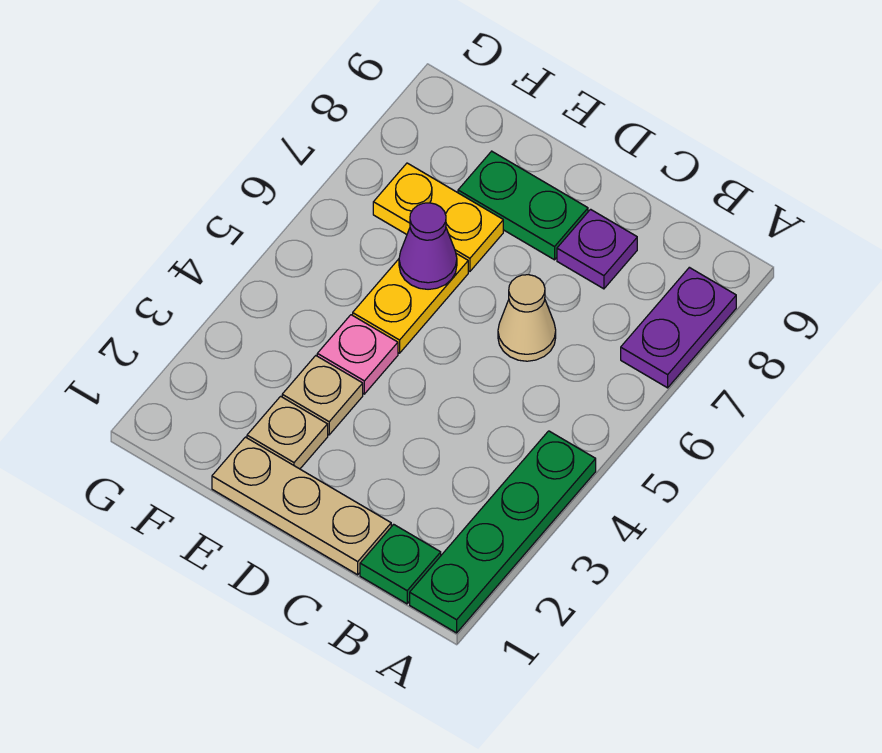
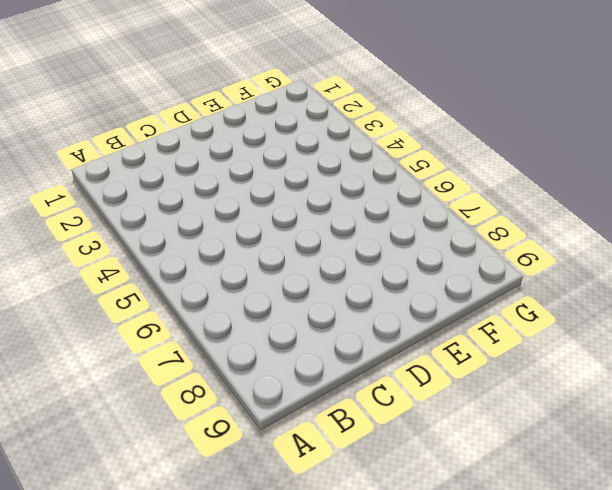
none -> green 1x4 plate [410,431,596,633]
none -> purple 1x2 plate [621,267,736,388]
none -> green 1x1 plate [360,524,441,604]

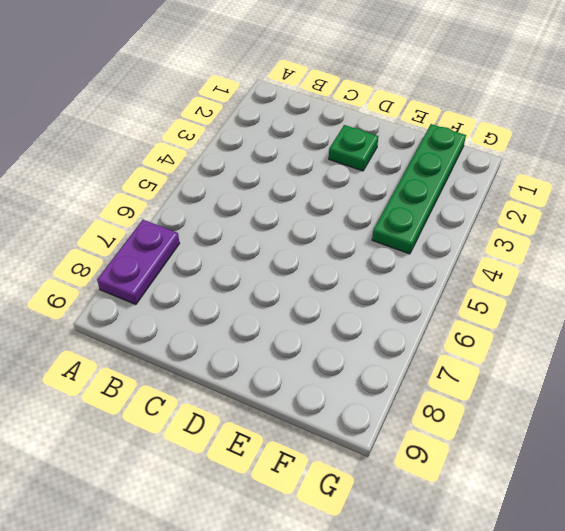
green 1x1 plate [329,125,378,171] -> green 1x1 plate moved to [360,524,441,604]
green 1x4 plate [372,124,466,254] -> green 1x4 plate moved to [410,431,596,633]
none -> tan 1x3 plate [212,437,391,575]
none -> tan 1x1 cone [498,275,556,361]
none -> purple 1x1 plate [557,209,637,289]

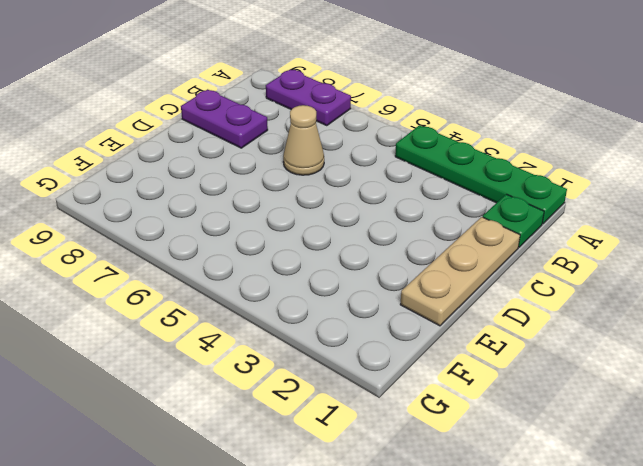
purple 1x2 plate [181,89,268,148] -> purple 1x1 plate [557,209,637,289]
none -> green 1x2 plate [458,151,588,260]
none -> tan 1x1 plate [247,396,328,469]
none -> tan 1x1 plate [282,356,363,435]

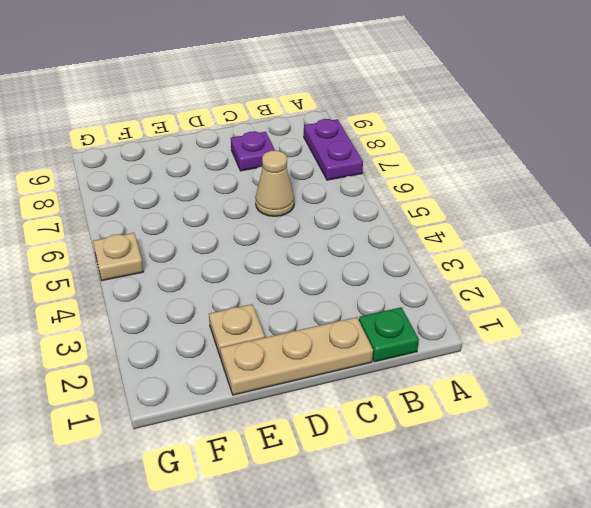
tan 1x1 plate [93,233,144,281] -> tan 1x1 plate moved to [282,356,363,435]
none -> green 1x4 plate [410,431,596,633]
none -> green 1x2 plate [458,151,588,260]
none -> pink 1x1 plate [317,315,398,394]

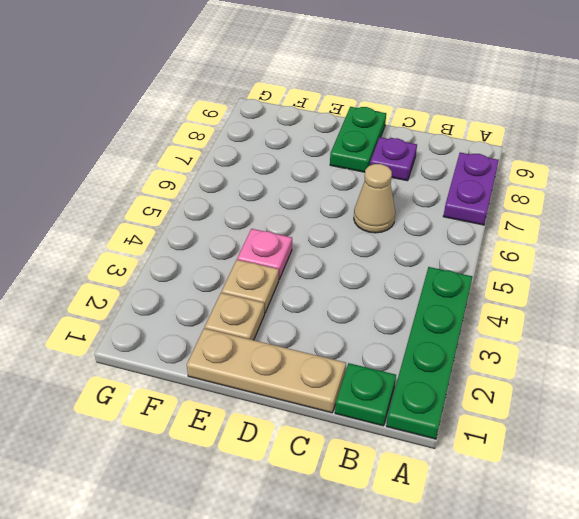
green 1x2 plate [330,107,386,172] -> green 1x2 plate turned to [458,151,588,260]
none -> yellow 1x2 plate [353,254,468,353]
none -> yellow 1x2 plate [373,163,503,271]
none -> purple 1x1 cone [399,203,457,289]

